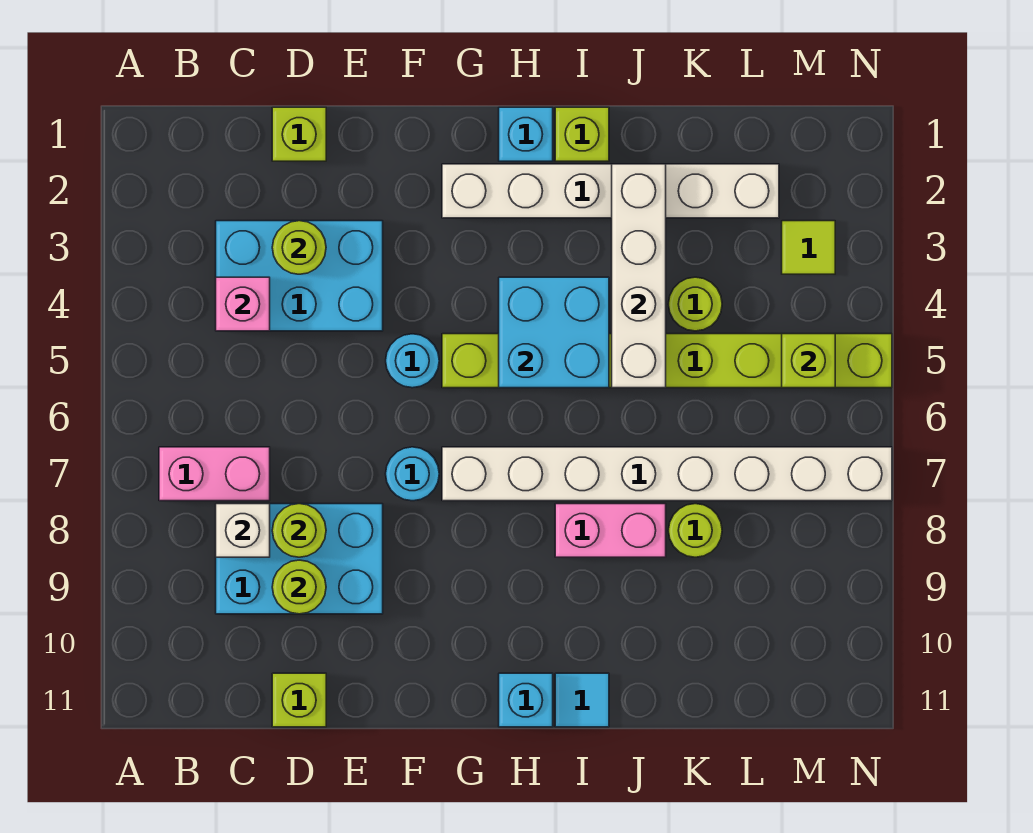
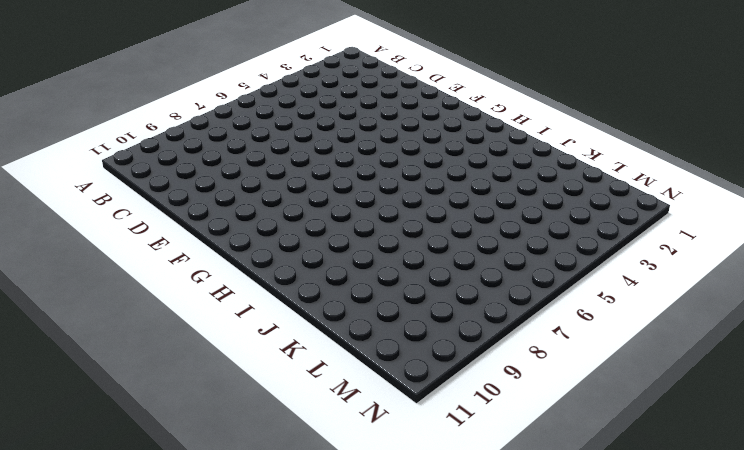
none -> pink 1x2 brick [159,447,270,501]
none -> cyan 2x3 brick [216,221,383,331]
none -> cyan 2x3 brick [216,504,383,614]

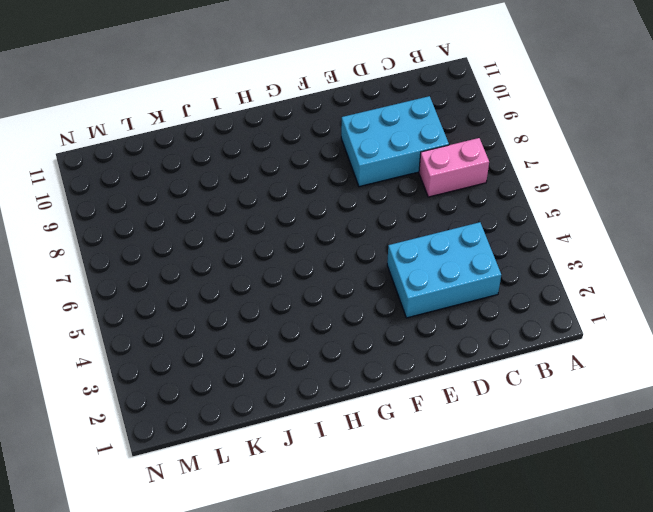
none -> lime 1x1 brick [272,107,326,161]
none -> lime 1x1 brick [272,673,326,727]
none -> cyan 1x1 round brick [386,334,439,388]

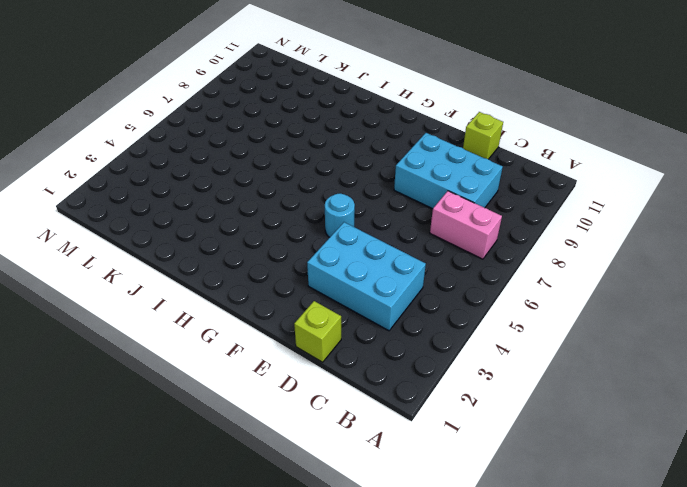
none -> cyan 1x1 round brick [386,447,439,501]
none -> white 1x6 brick [442,164,779,218]
none -> lime 1x8 brick [442,334,892,388]

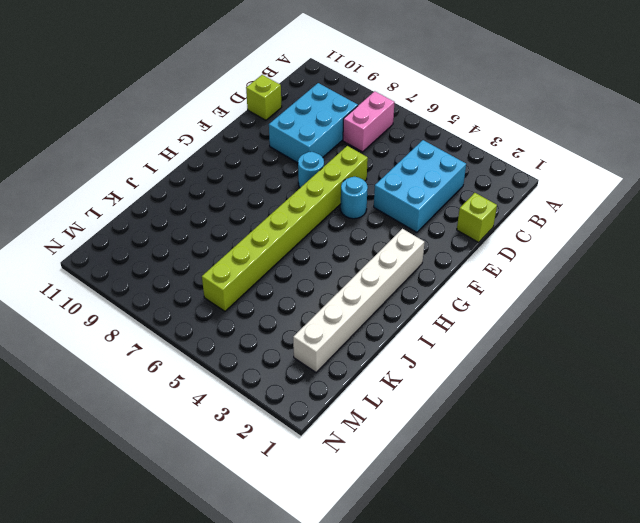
lime 1x8 brick [202,146,368,311] -> lime 1x8 brick moved to [442,334,892,388]
none -> white 1x8 brick [442,447,892,501]
none -> cyan 1x1 brick [499,107,553,161]
none -> cyan 1x1 brick [499,673,553,727]

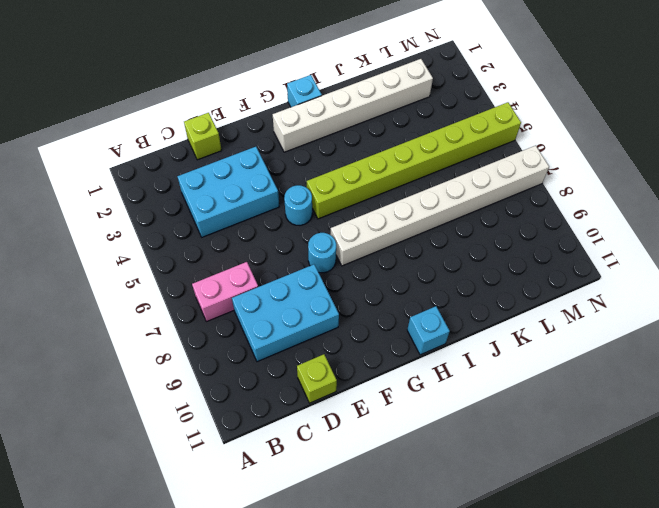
none -> lime 1x1 brick [555,107,609,161]
none -> pink 1x2 brick [555,504,666,557]
none -> cyan 1x1 tile [555,673,609,727]

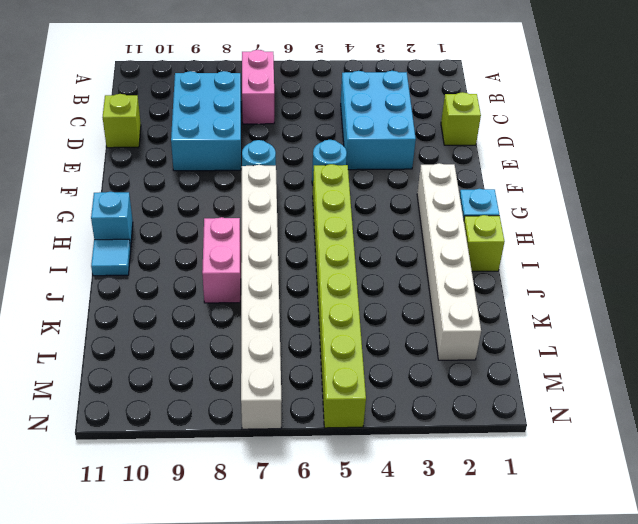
none -> lime 1x1 round brick [668,277,722,331]
none -> lime 1x1 round brick [668,504,722,557]
none -> lime 1x1 tile [782,221,835,274]

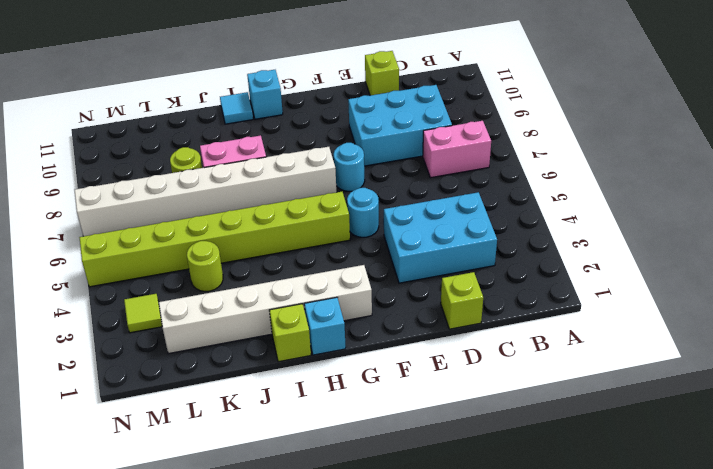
none -> pink 1x1 brick [216,277,270,331]
none -> white 1x1 brick [216,504,270,557]
none -> lime 1x1 round brick [272,221,326,274]

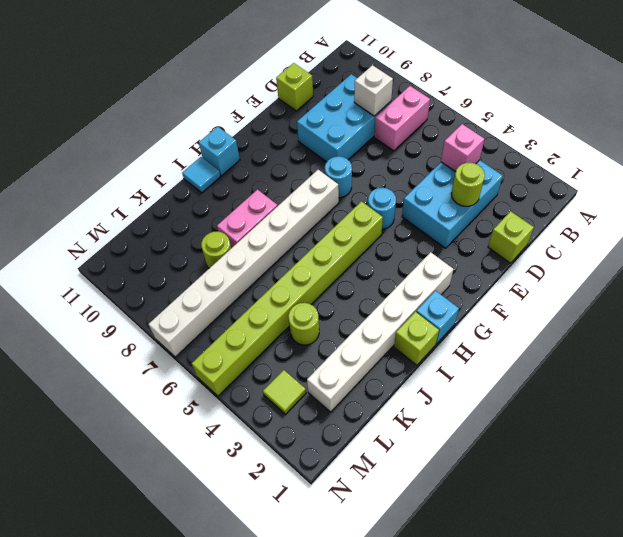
none -> lime 1x1 round brick [272,504,326,557]
none -> lime 1x1 round brick [272,560,326,614]
none -> cyan 2x2 brick [499,277,609,388]

